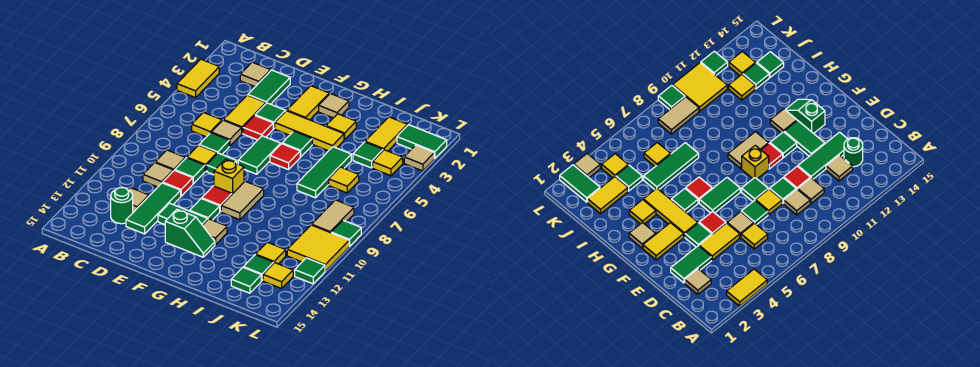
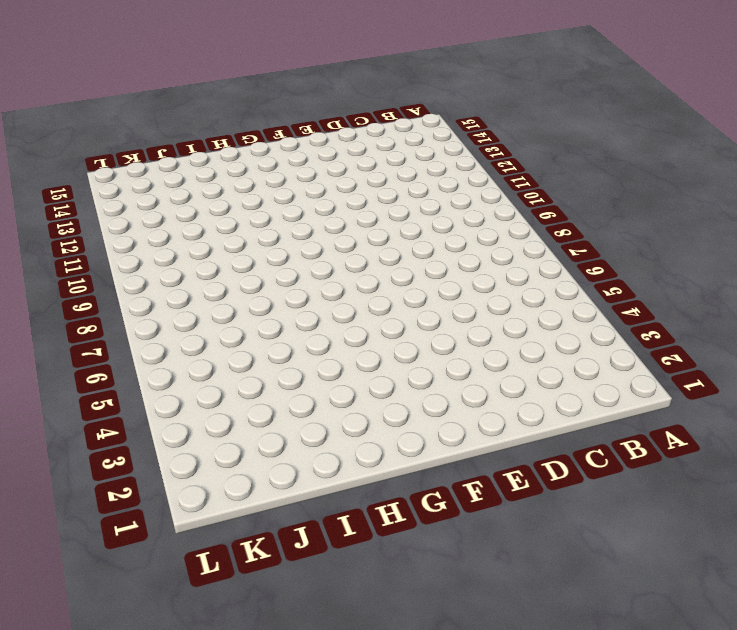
none -> yellow 1x2 tile [177,59,219,98]
none -> tan 1x1 tile [240,62,271,87]
none -> yellow 1x1 tile [192,112,222,137]
none -> tan 1x1 tile [155,150,185,171]

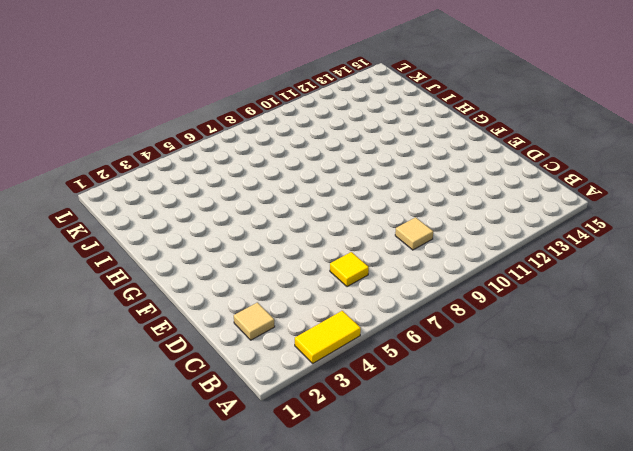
none -> tan 1x1 tile [143,163,173,187]
none -> tan 1x1 tile [128,188,149,212]
none -> green 1x1 round brick [111,187,133,224]
none -> green 1x2 tile [248,70,290,104]

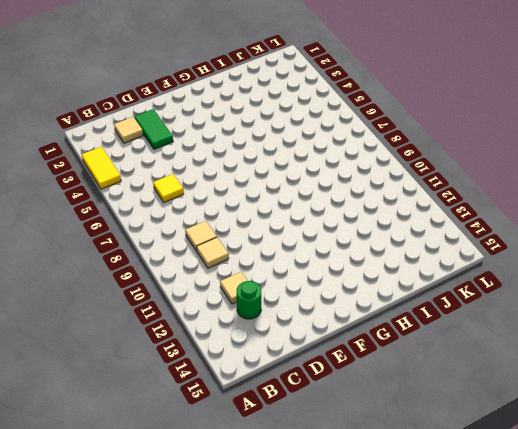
none -> yellow 1x2 tile [224,95,266,133]
none -> tan 1x1 tile [211,120,242,146]
none -> green 1x1 tile [199,133,229,154]
none -> yellow 1x1 tile [187,145,217,171]

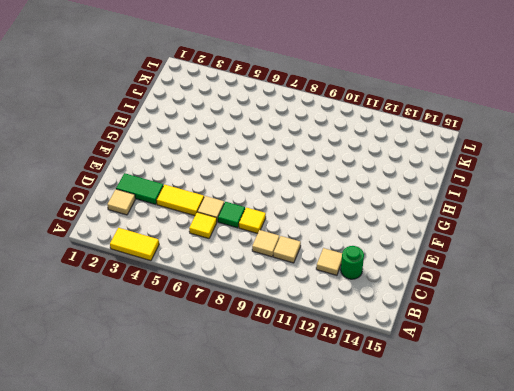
none -> green 1x1 tile [175,158,205,184]
none -> red 1x1 tile [163,170,193,196]
none -> green 1x3 tile [126,183,181,234]
none -> green 1x1 tile [255,103,285,129]

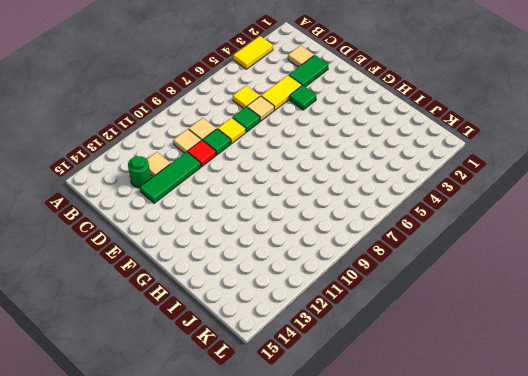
none -> red 1x1 tile [243,116,273,140]
none -> green 1x1 tile [207,153,237,175]
none -> green 1x2 tile [158,203,208,225]
none -> yellow 1x2 tile [287,86,329,120]

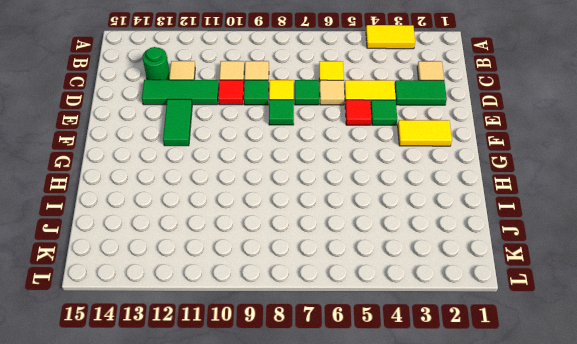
none -> yellow 1x3 tile [275,111,344,151]
none -> green 1x2 tile [238,136,281,174]
none -> yellow 1x1 brick [214,159,244,194]
none -> red 1x1 tile [202,186,232,212]

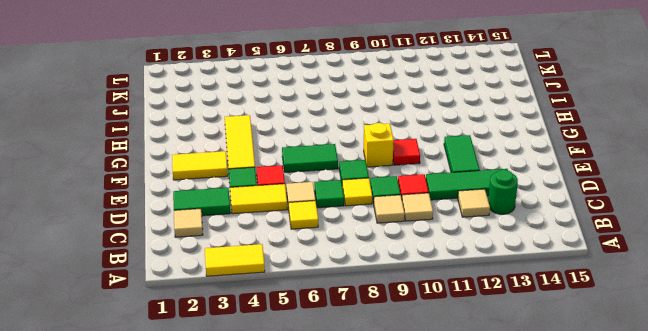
none -> green 1x1 tile [190,198,220,220]
none -> green 1x2 slope [165,210,215,257]
none -> tan 1x1 tile [319,93,349,118]
none -> green 1x1 tile [282,131,312,157]

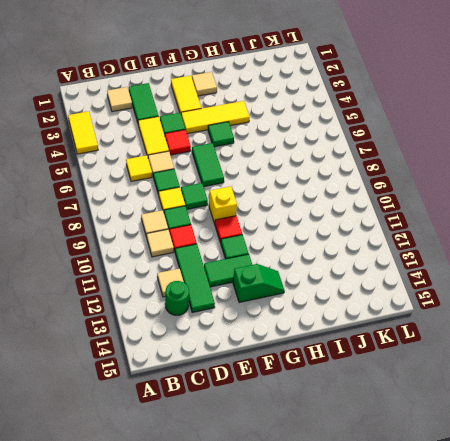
none -> red 1x1 tile [270,144,300,170]
none -> tan 1x2 tile [221,181,264,220]
none -> tan 1x1 tile [202,219,227,245]
none -> yellow 1x1 tile [326,114,356,140]

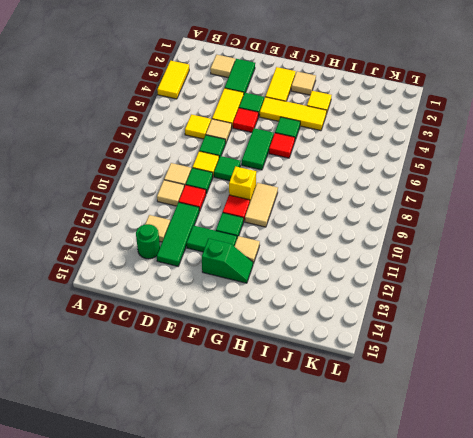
none -> green 1x3 tile [297,147,351,198]
none -> yellow 1x2 tile [365,117,408,151]
none -> green 1x1 tile [353,142,383,168]
none -> yellow 1x1 tile [329,167,359,193]

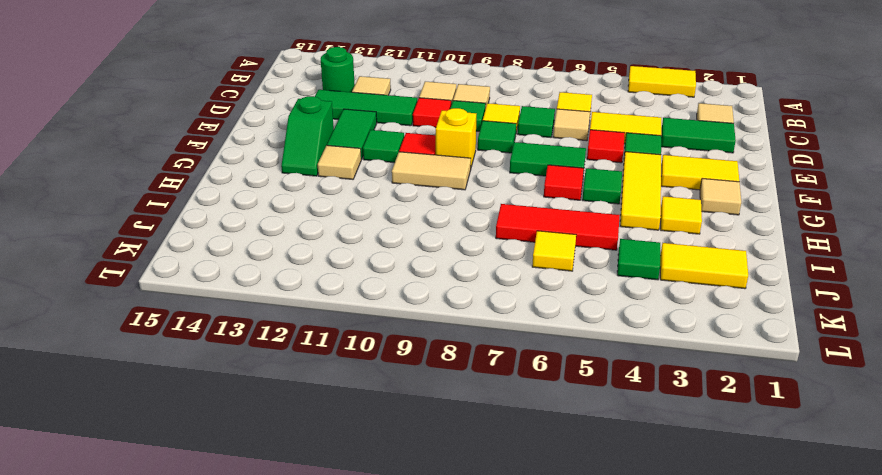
red 1x3 tile [496,204,620,250] -> green 1x3 tile [297,147,351,198]
none -> yellow 1x1 tile [256,242,286,264]
none -> green 1x1 tile [244,255,274,281]
none -> green 1x1 tile [231,267,261,293]
none -> green 1x2 tile [397,125,447,158]

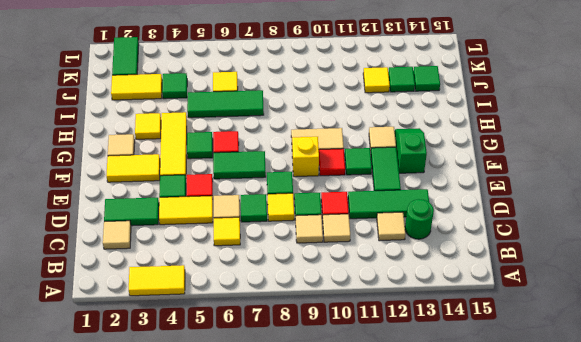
none -> yellow 1x1 tile [373,150,403,176]
none -> tan 1x2 tile [312,200,354,233]
none -> yellow 2x2 tile [287,225,349,271]
none -> yellow 1x1 tile [263,263,293,289]

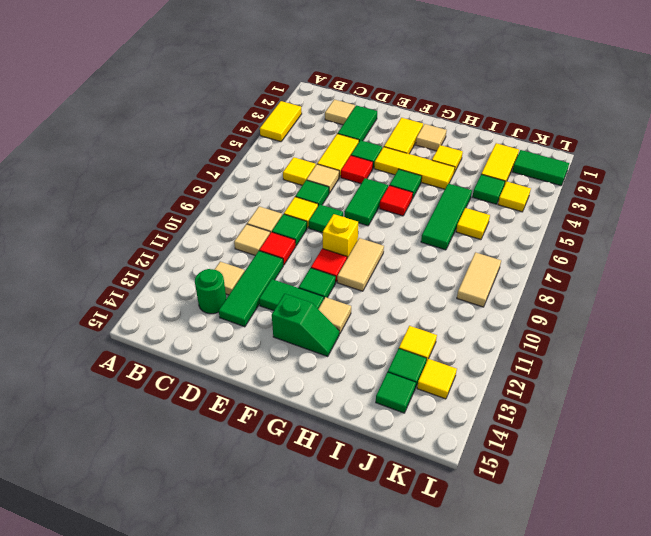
none -> yellow 2x2 tile [287,225,349,271]
none -> tan 1x1 tile [404,145,434,171]
none -> green 1x1 tile [331,220,361,246]
none -> green 1x1 tile [295,258,325,284]

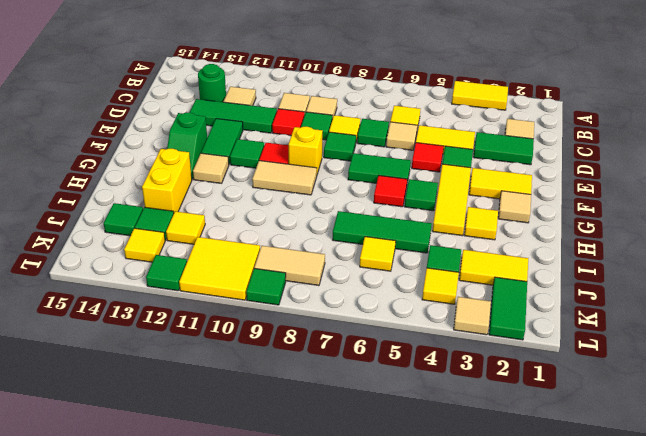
yellow 1x2 brick [142,149,192,212] -> none

